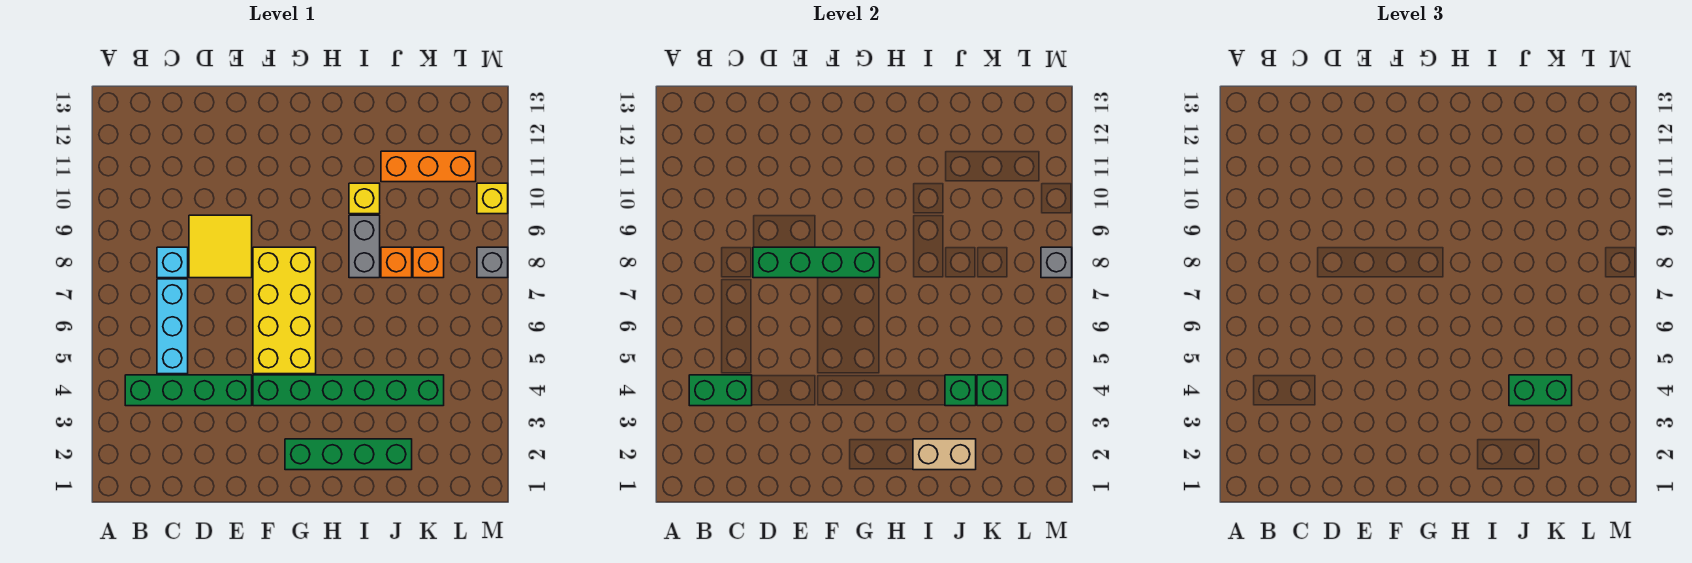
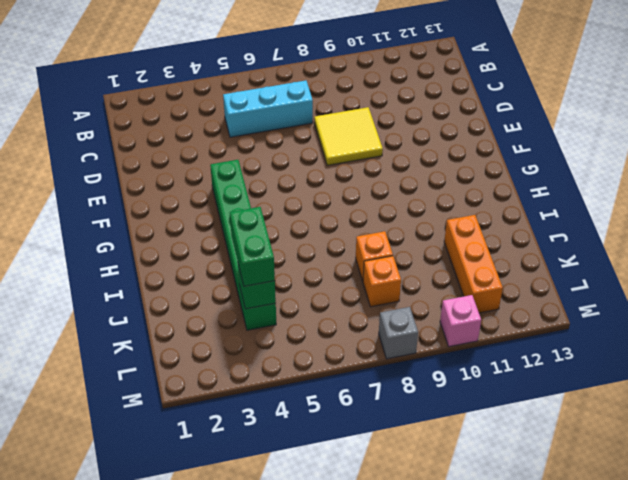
pink 1x1 brick [440,295,481,347] -> yellow 1x1 brick [477,183,508,214]
none -> green 1x4 brick [125,375,252,406]
none -> cyan 1x1 brick [157,247,188,278]
none -> yellow 2x4 brick [253,247,316,374]

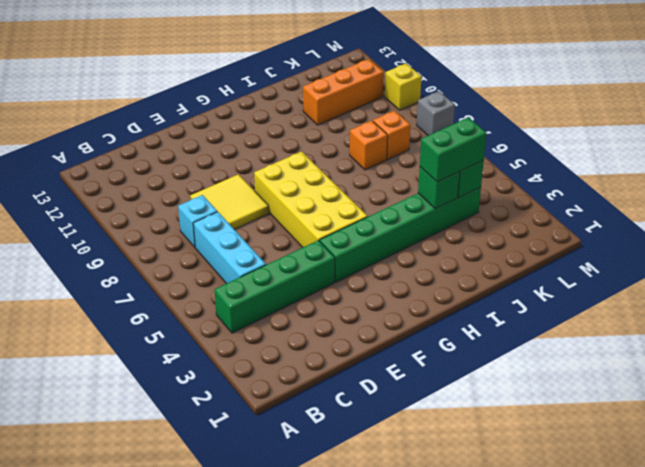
none -> green 1x4 brick [285,439,412,470]
none -> grey 1x2 brick [349,215,380,278]
none -> yellow 1x1 brick [349,183,380,214]

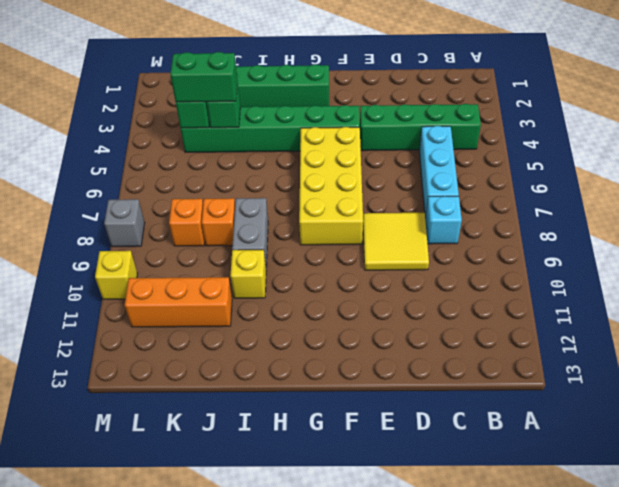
none -> green 1x2 brick [689,375,752,406]
none -> green 1x4 brick [753,247,880,278]
none -> tan 1x2 brick [913,439,976,470]

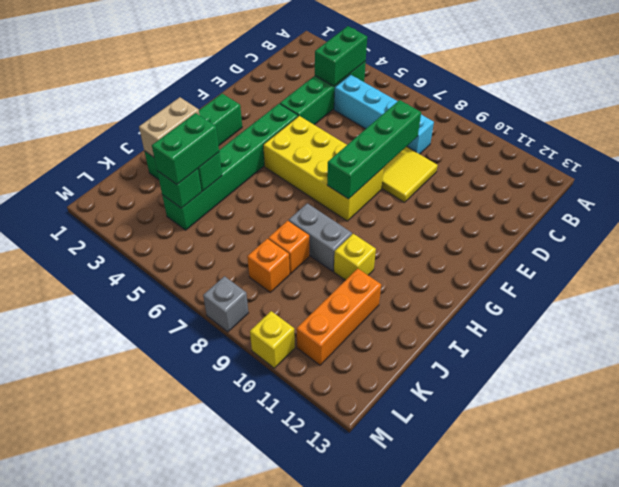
none -> grey 1x1 brick [1041,247,1072,278]

